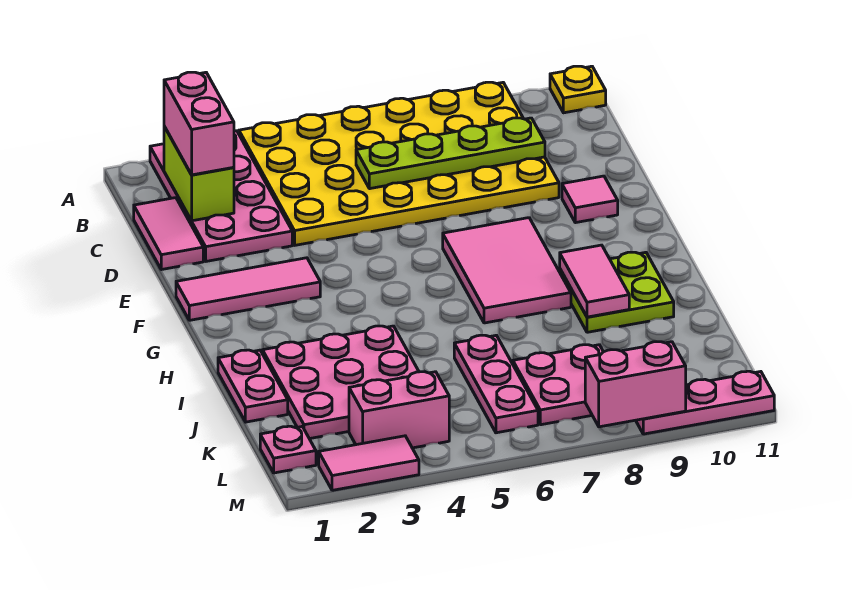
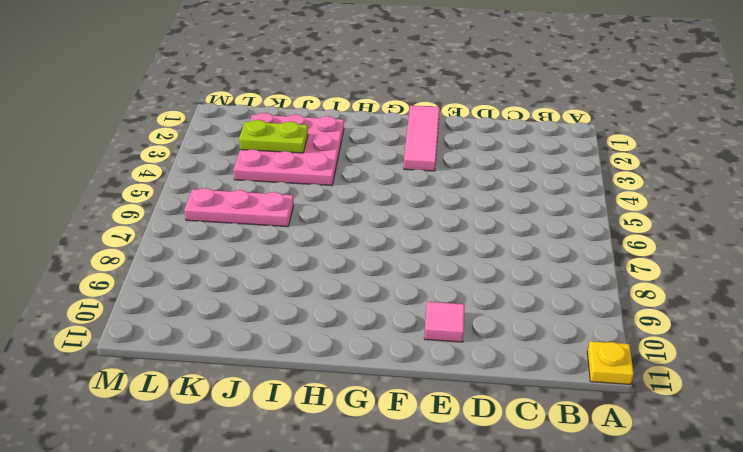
lime 1x2 plate [239,120,308,153] -> none
none -> pink 2x4 plate [150,131,292,261]
none -> yellow 4x6 plate [239,82,559,245]
none -> pink 1x2 tile [134,198,203,270]

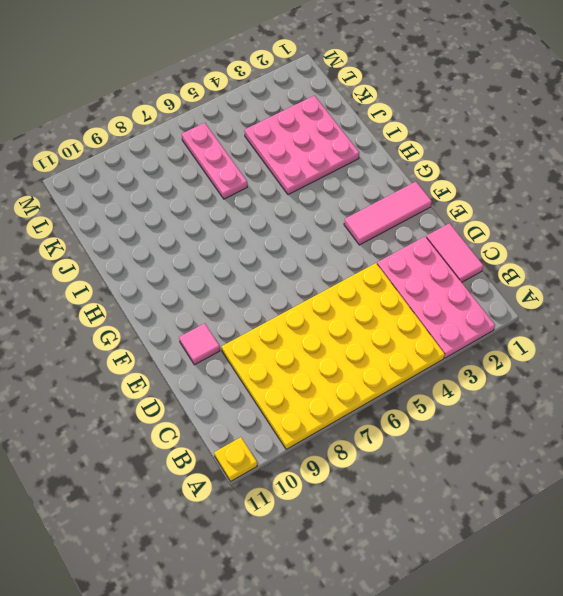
none -> pink 2x3 tile [443,218,571,323]
none -> lime 2x2 plate [560,252,674,332]
none -> pink 1x2 plate [218,350,288,422]

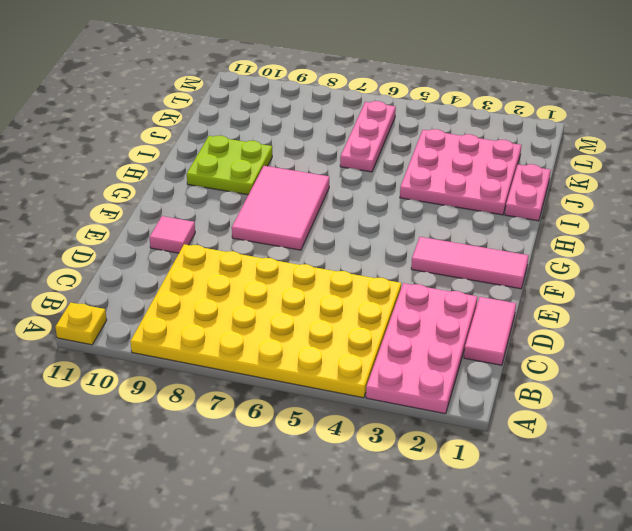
none -> pink 2x2 plate [513,344,603,425]
none -> pink 1x1 plate [260,426,316,473]
none -> pink 1x2 brick [349,372,449,448]

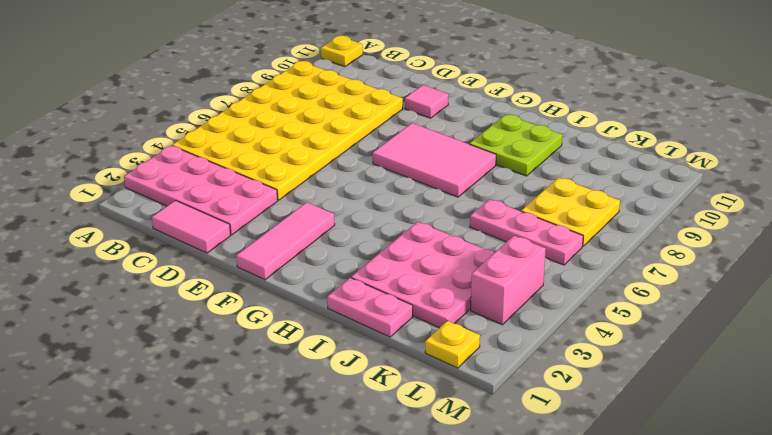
yellow 2x2 plate [521,178,620,246] -> pink 2x2 plate [513,344,603,425]
yellow 1x1 plate [425,321,480,368] -> pink 1x1 plate [260,426,316,473]
none -> pink 1x2 tile [319,436,419,490]
none -> pink 1x3 plate [636,371,774,434]
none -> lime 1x2 brick [164,126,234,221]

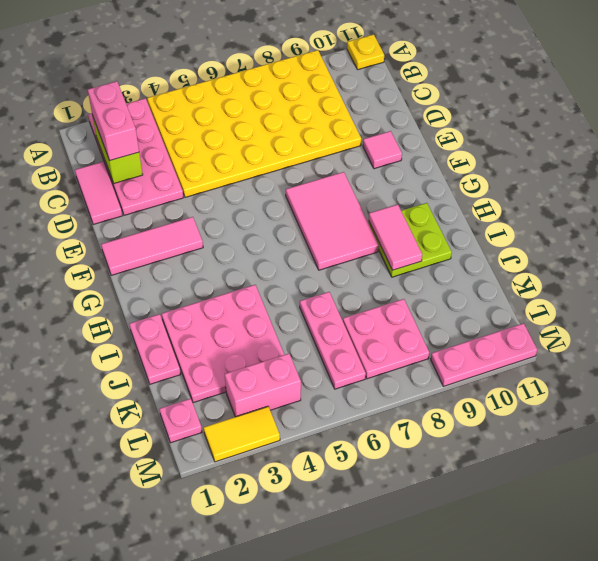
yellow 1x2 tile [204,407,280,462] -> pink 1x2 tile [319,436,419,490]
none -> lime 1x4 plate [356,118,545,189]
none -> pink 1x2 brick [585,342,686,427]

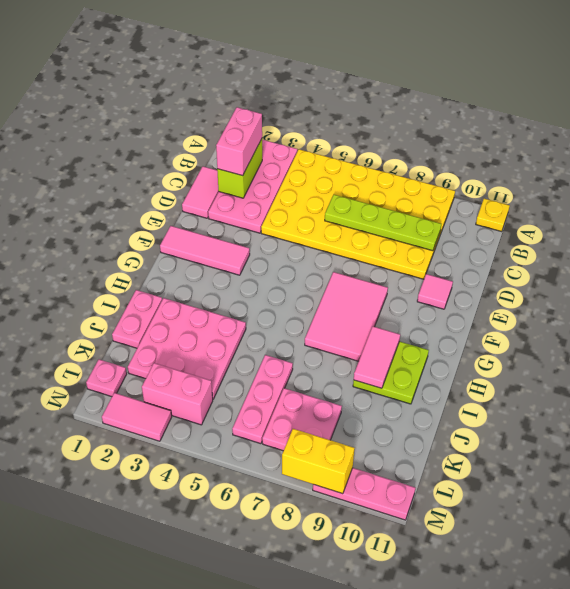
yellow 1x2 brick [282,429,355,494] -> pink 1x2 brick [585,342,686,427]

